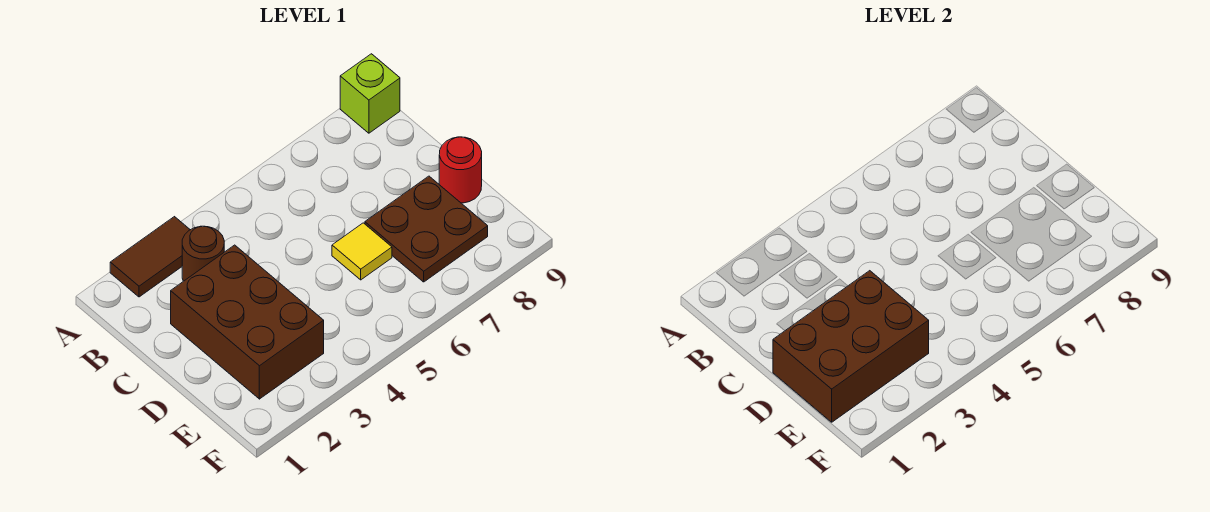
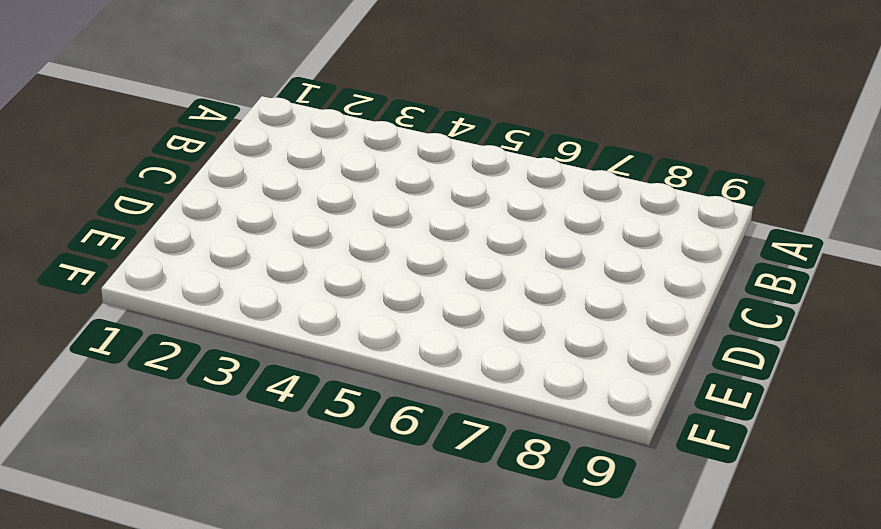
none -> brown 1x2 tile [110,217,190,297]
none -> lime 1x1 brick [340,54,400,133]

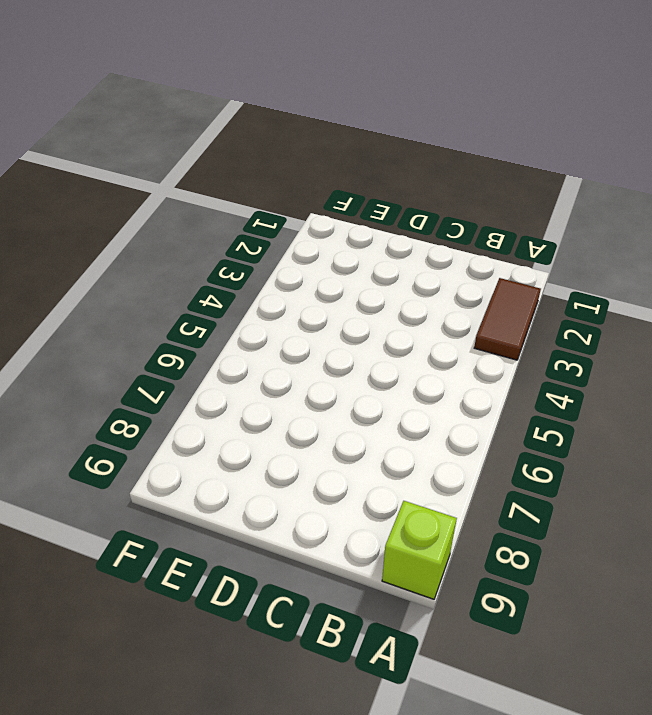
none -> brown 1x1 round brick [182,226,224,281]
none -> brown 2x3 brick [171,245,324,399]

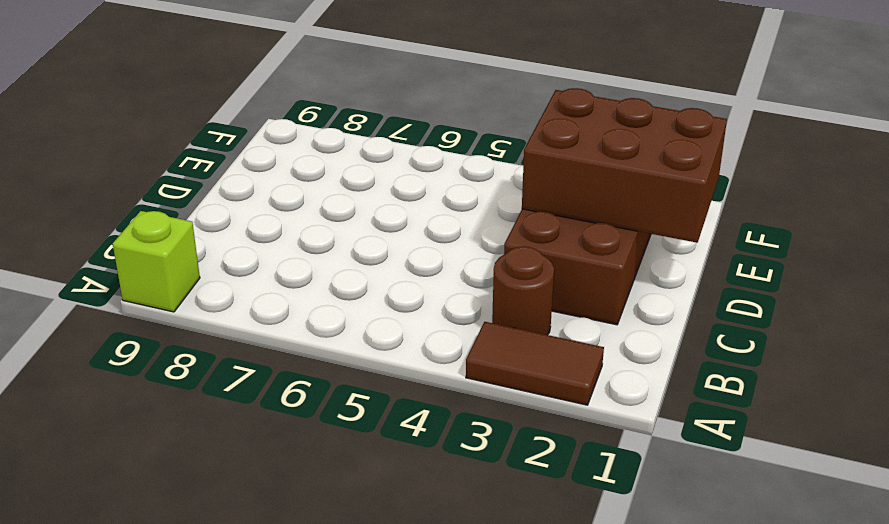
none -> yellow 1x1 tile [332,223,392,280]
none -> brown 2x2 plate [365,176,488,282]

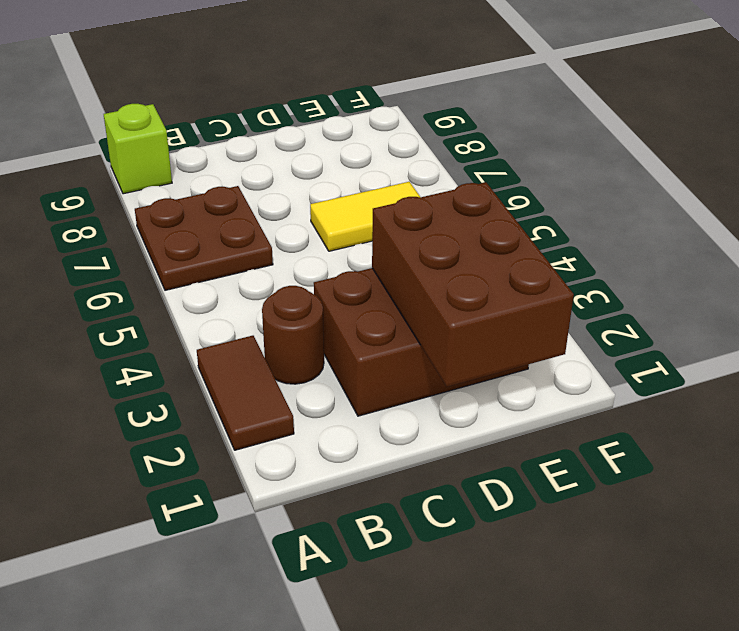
brown 2x2 plate [135,186,273,290] -> brown 2x2 plate moved to [365,176,488,282]
yellow 1x2 tile [310,182,420,251] -> yellow 1x1 tile [332,223,392,280]
none -> red 1x1 round brick [439,137,482,203]

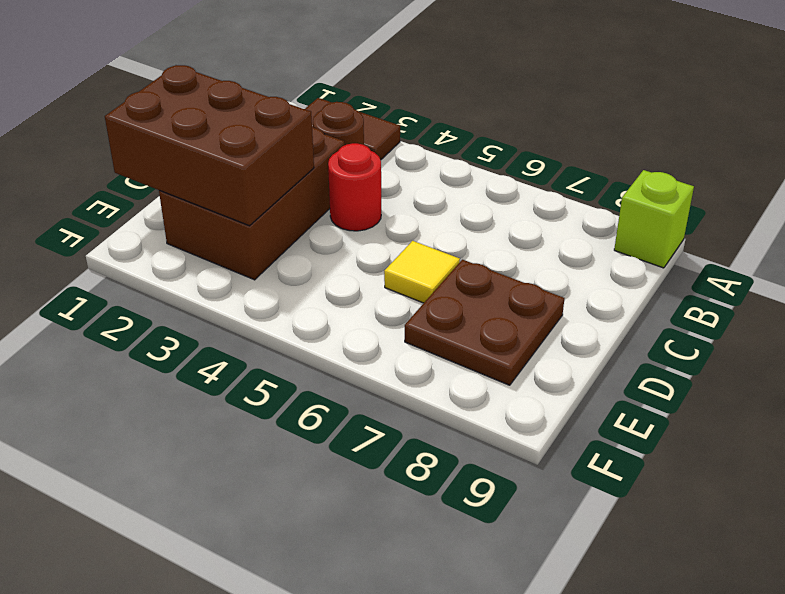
red 1x1 round brick [328,143,381,231] -> red 1x1 round brick moved to [439,137,482,203]

